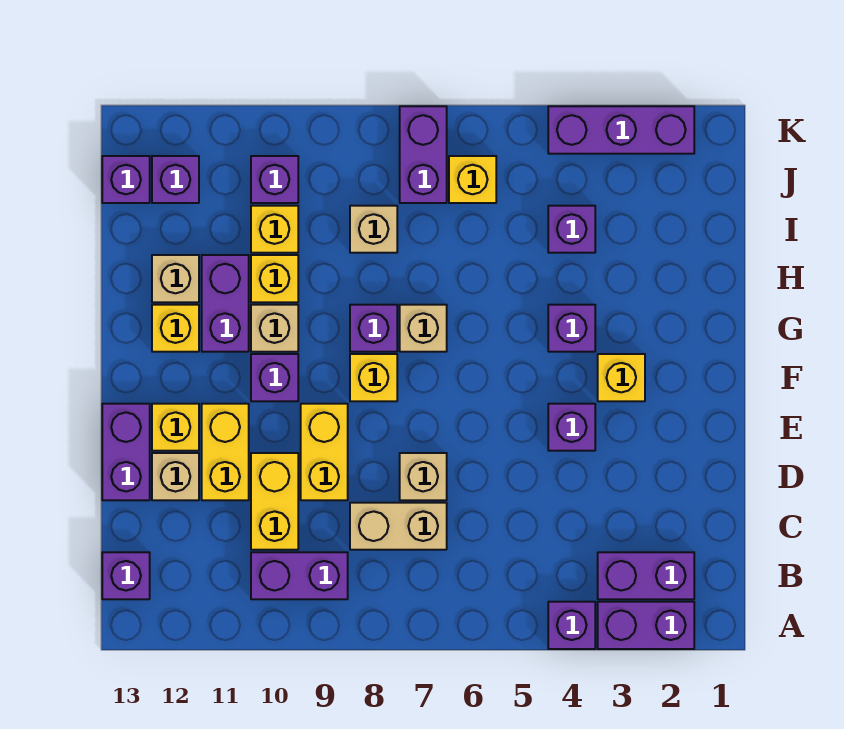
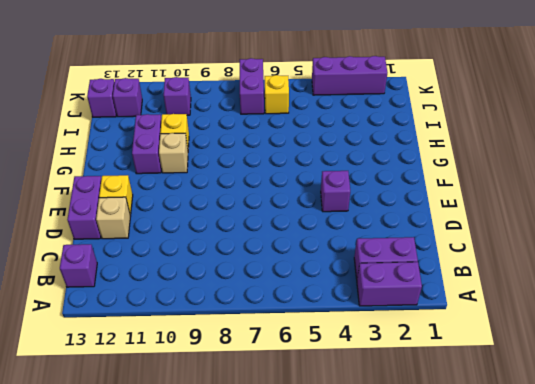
none -> purple 1x1 brick [548,602,595,649]
none -> purple 1x2 brick [251,552,348,599]
none -> tan 1x2 brick [350,503,447,550]
none -> yellow 1x2 brick [251,453,298,550]

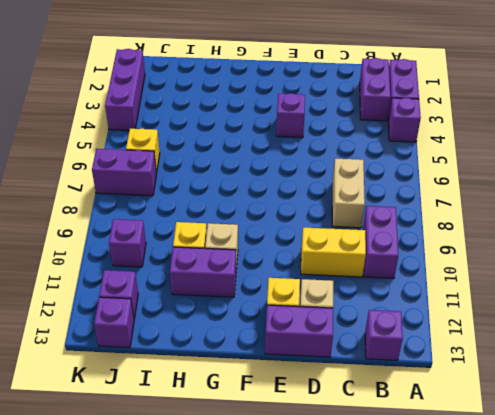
none -> tan 1x1 brick [400,453,447,500]
none -> yellow 1x2 brick [301,404,348,500]
none -> yellow 1x2 brick [202,404,249,500]
none -> yellow 1x1 brick [598,354,645,401]

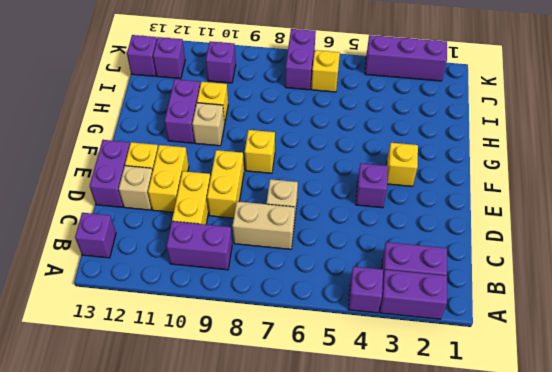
none -> purple 1x1 brick [251,354,298,401]
none -> purple 1x1 brick [548,305,595,352]
none -> tan 1x1 brick [400,305,447,352]
none -> purple 1x1 brick [350,305,397,352]

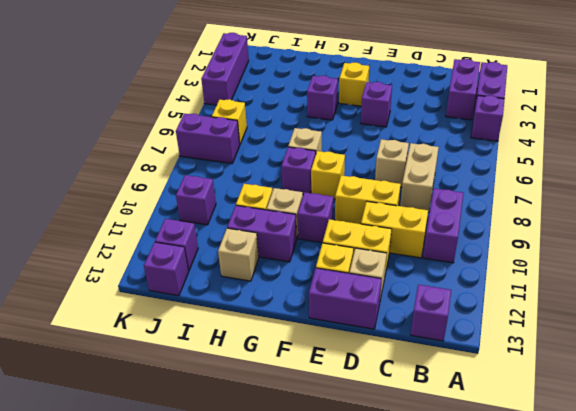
none -> yellow 1x1 brick [152,305,199,352]
none -> purple 1x1 brick [548,206,595,253]
none -> tan 1x1 brick [350,206,397,253]
none -> yellow 1x1 brick [251,206,298,253]

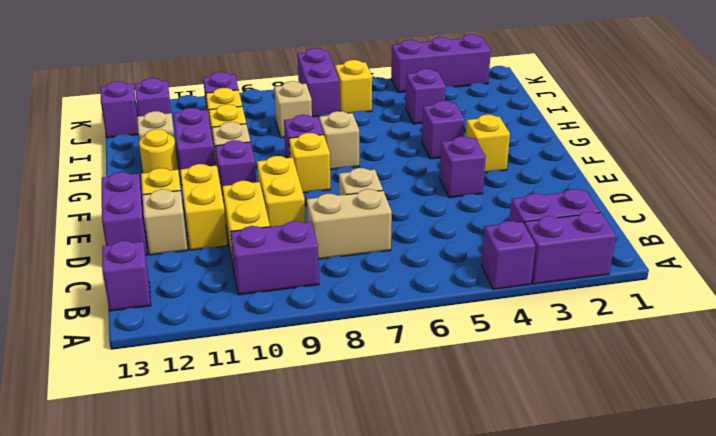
yellow 1x1 round brick [139,129,178,173] -> yellow 1x1 brick [152,305,199,352]

